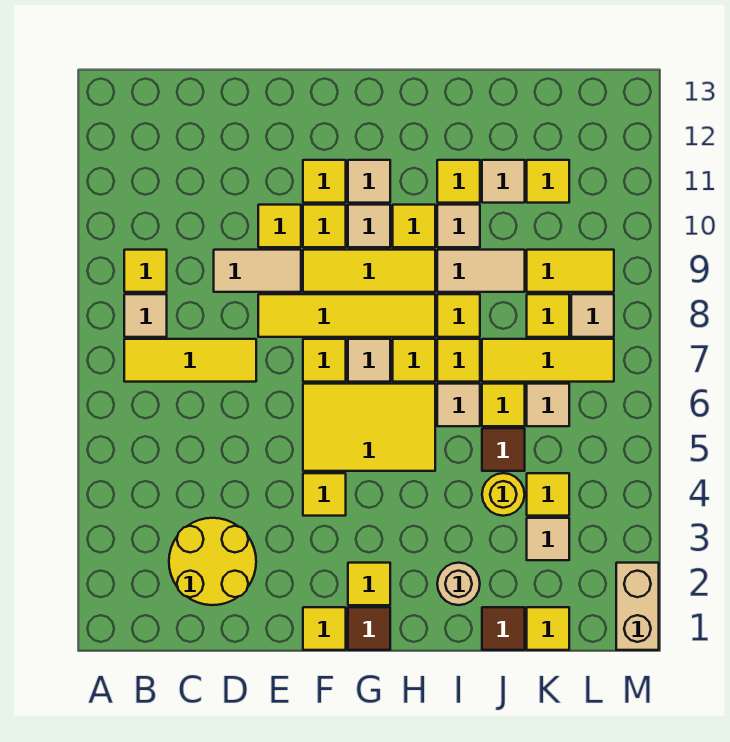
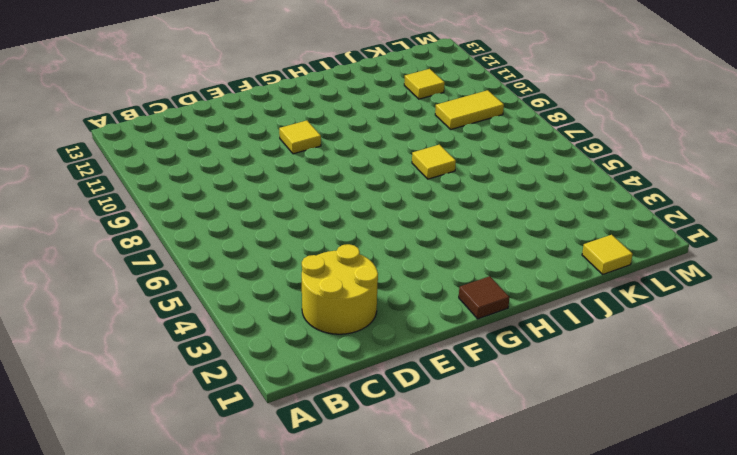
none -> yellow 1x3 tile [124,339,256,382]
none -> tan 1x1 tile [124,294,167,337]
none -> yellow 1x1 tile [124,250,167,292]
none -> tan 1x2 tile [214,250,301,292]

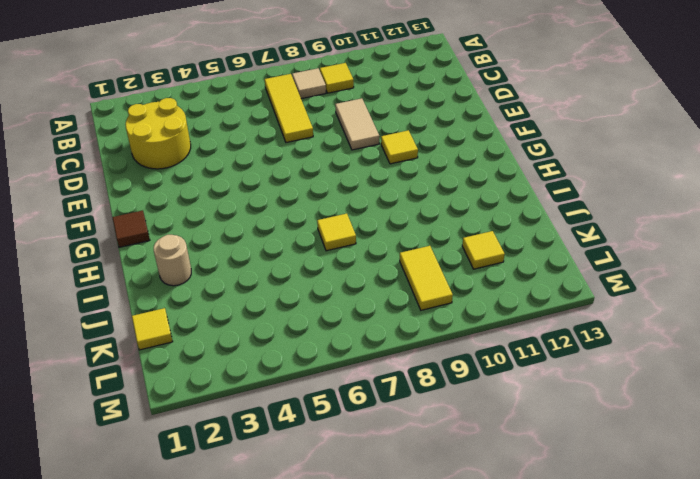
none -> yellow 1x4 tile [258,294,435,337]
none -> yellow 1x1 tile [258,205,301,247]
none -> yellow 1x1 tile [303,607,346,650]
none -> yellow 1x1 tile [303,473,346,516]

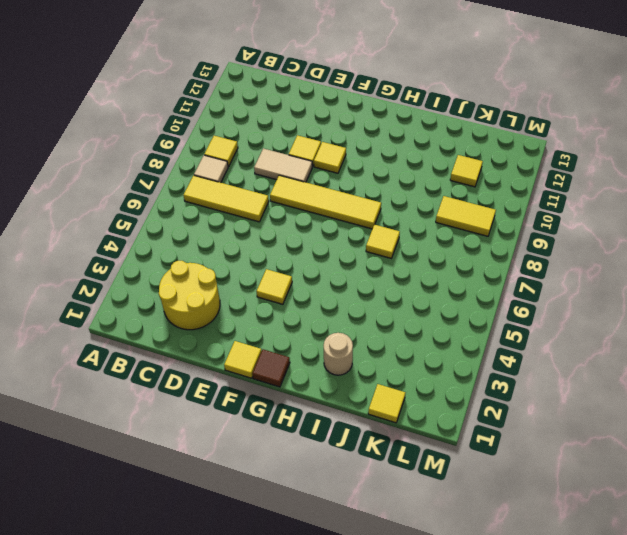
none -> yellow 2x3 tile [303,384,435,471]
none -> yellow 1x1 tile [303,339,346,382]
none -> yellow 1x3 tile [303,250,435,292]
none -> yellow 1x1 tile [303,160,346,203]

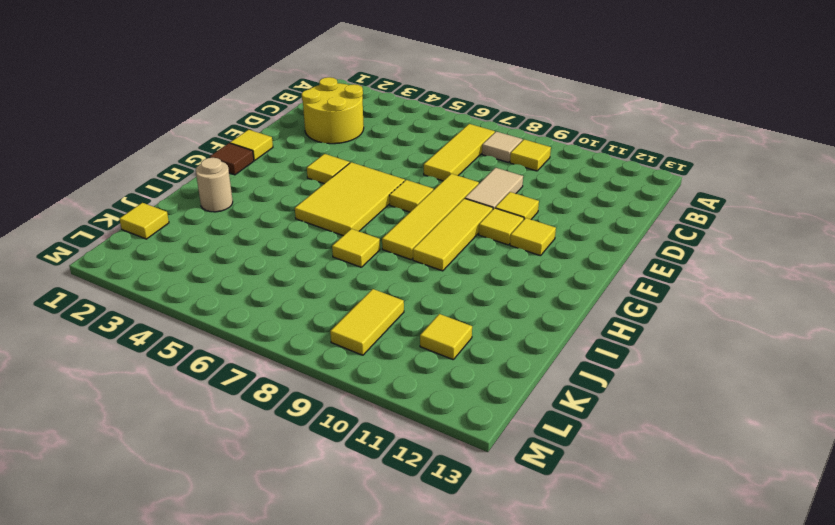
none -> yellow 1x1 tile [348,563,390,605]
none -> tan 1x1 tile [348,339,390,382]
none -> tan 1x1 tile [348,205,390,247]
none -> tan 1x1 tile [348,160,390,203]

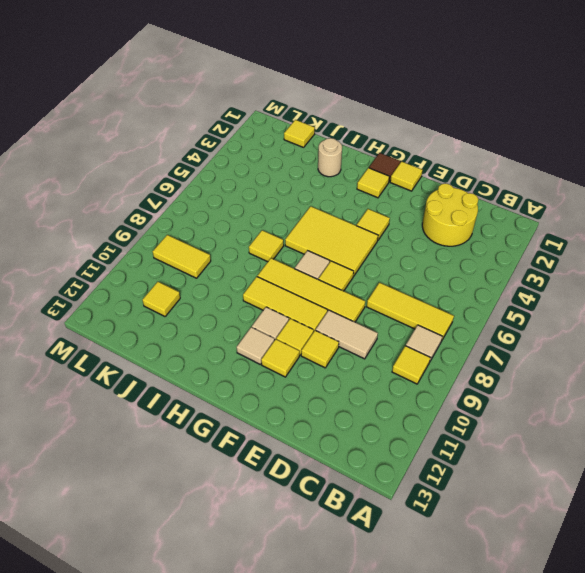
none -> yellow 1x1 tile [393,339,435,382]
none -> yellow 1x1 tile [393,205,435,247]
none -> tan 1x1 tile [437,384,480,426]
none -> yellow 1x1 tile [437,294,480,337]

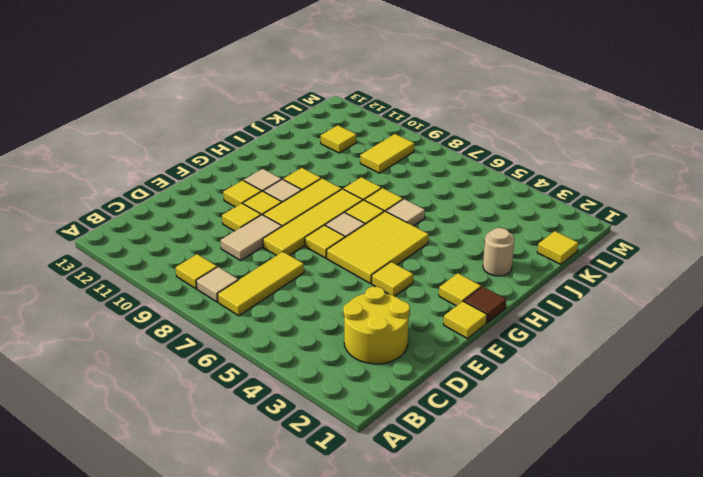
none -> tan 1x2 tile [437,250,525,292]
none -> tan 1x1 tile [437,205,480,247]
none -> yellow 1x1 tile [437,160,480,203]
none -> brown 1x1 tile [482,607,525,650]

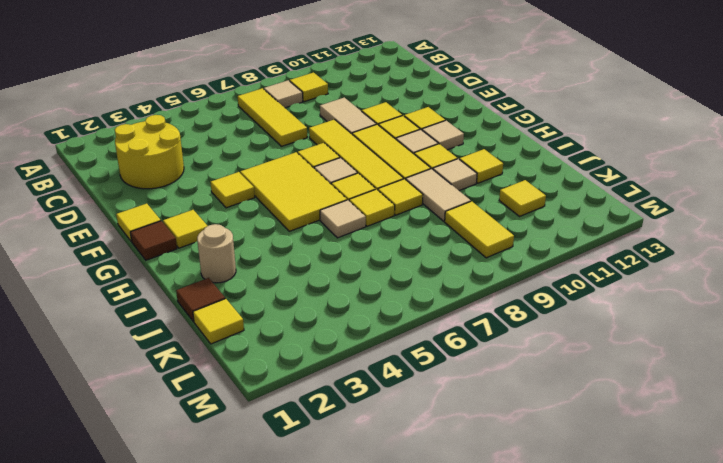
none -> yellow 1x1 round brick [482,473,525,516]
none -> brown 1x1 tile [482,428,525,471]
none -> yellow 1x1 tile [482,384,525,426]
none -> yellow 1x3 tile [482,339,614,382]

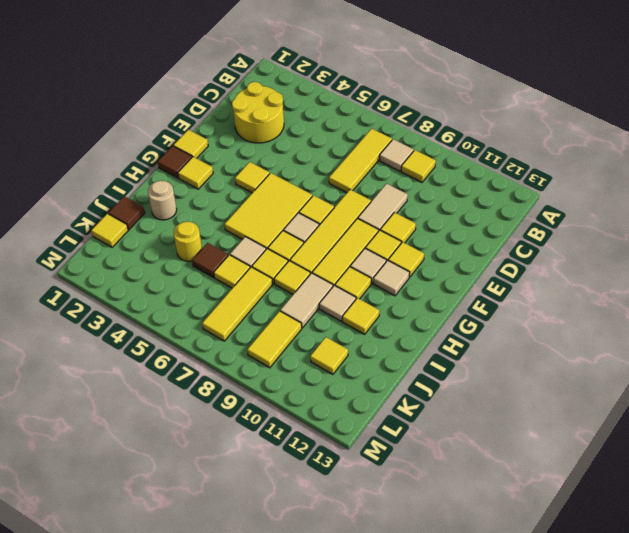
none -> tan 1x1 tile [482,160,525,203]
none -> tan 1x1 tile [527,518,569,560]
none -> yellow 1x1 tile [527,473,569,516]
none -> tan 1x1 tile [527,384,569,426]

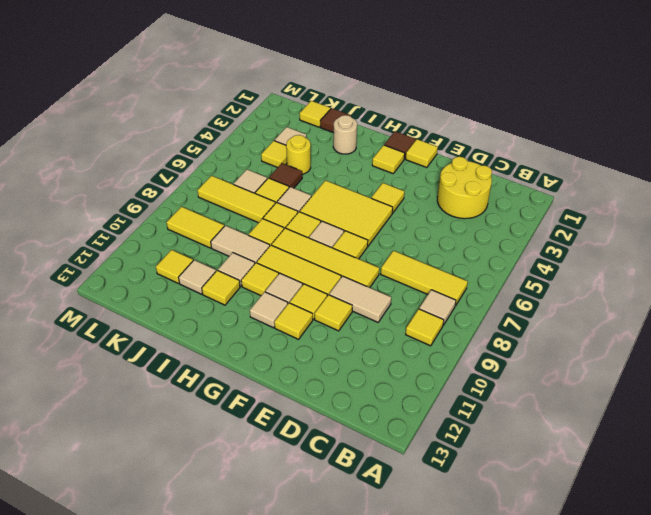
none -> yellow 1x1 tile [527,294,569,337]
none -> tan 1x1 tile [571,294,614,337]
none -> tan 1x2 brick [616,563,659,650]

